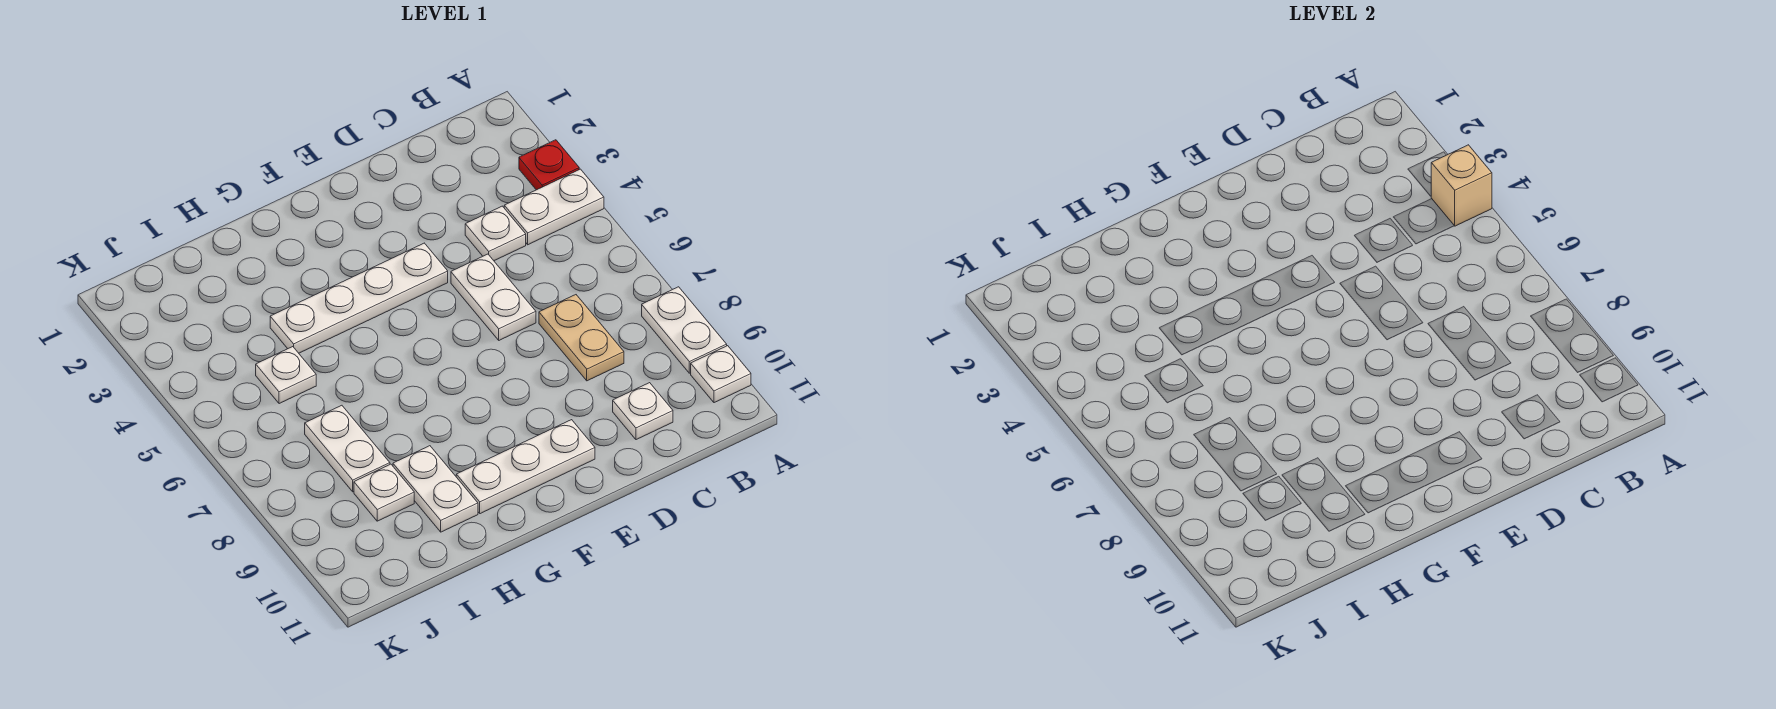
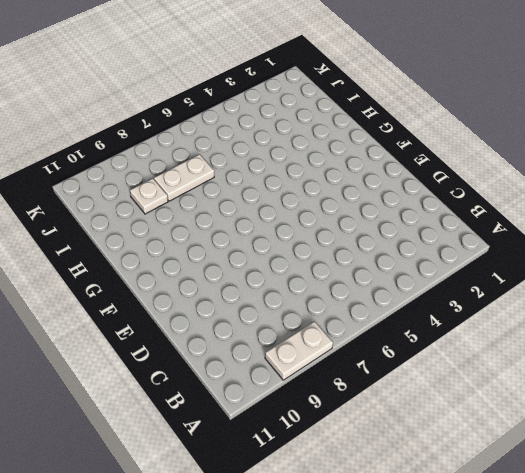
none -> red 1x1 plate [519,140,579,190]
none -> white 1x2 plate [504,169,604,245]
none -> white 1x1 plate [691,346,751,403]

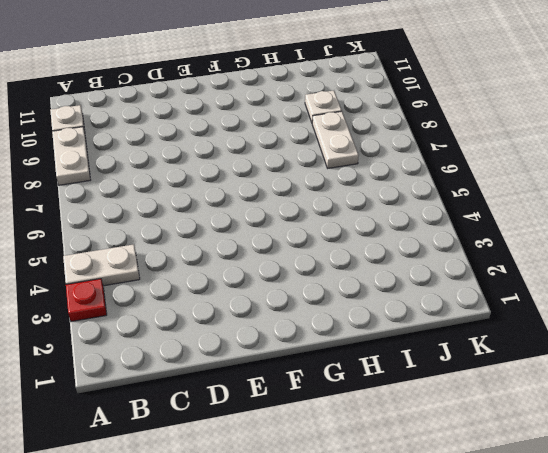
none -> white 1x1 plate [465,206,526,261]
none -> tan 1x2 plate [539,295,624,381]
none -> white 1x1 plate [613,383,673,440]

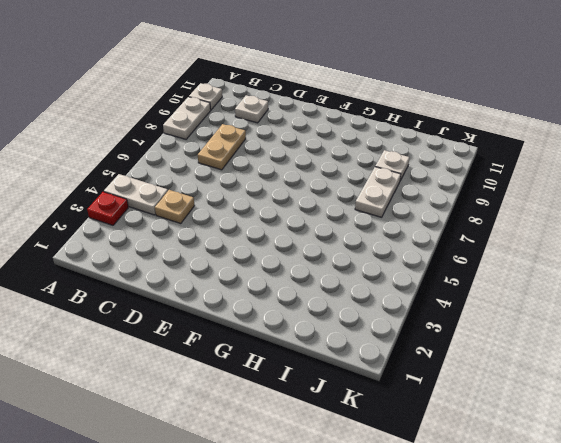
tan 1x1 plate [155,190,195,224] -> white 1x1 plate [465,206,526,261]
none -> white 1x2 plate [451,254,536,340]
none -> white 1x4 plate [270,243,448,353]
none -> white 1x3 plate [456,420,595,514]

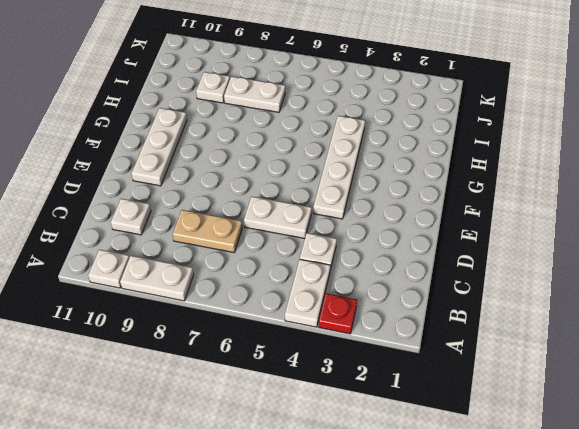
none -> white 1x2 plate [393,446,478,532]
none -> white 1x1 plate [256,347,316,404]
none -> tan 1x1 brick [1431,145,1492,226]

